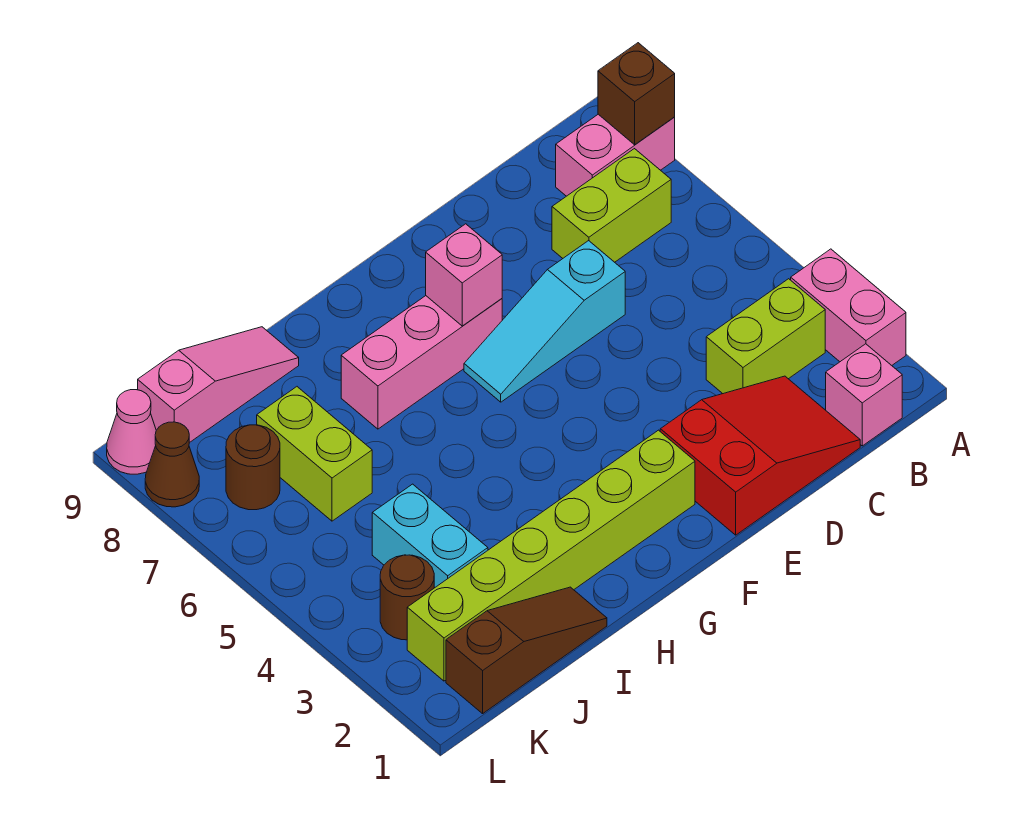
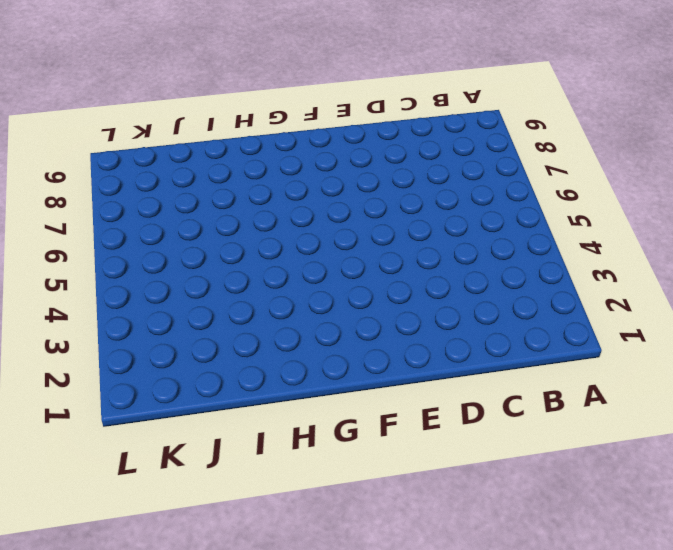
none -> pink 1x2 brick [791,249,906,365]
none -> pink 1x2 brick [556,114,675,196]
none -> pink 1x1 brick [826,344,902,446]

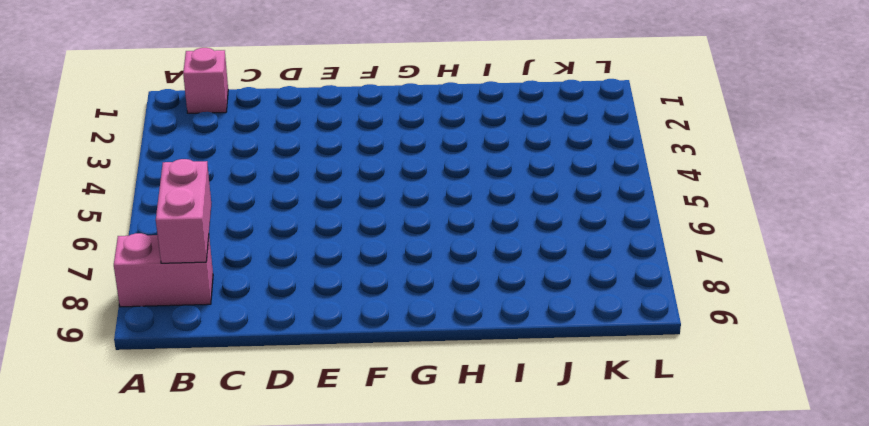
pink 1x2 brick [156,159,211,263] -> pink 1x2 brick moved to [791,249,906,365]
none -> lime 1x2 brick [706,279,825,394]
none -> lime 1x2 brick [552,149,671,262]
none -> red 2x3 slope [660,376,860,535]

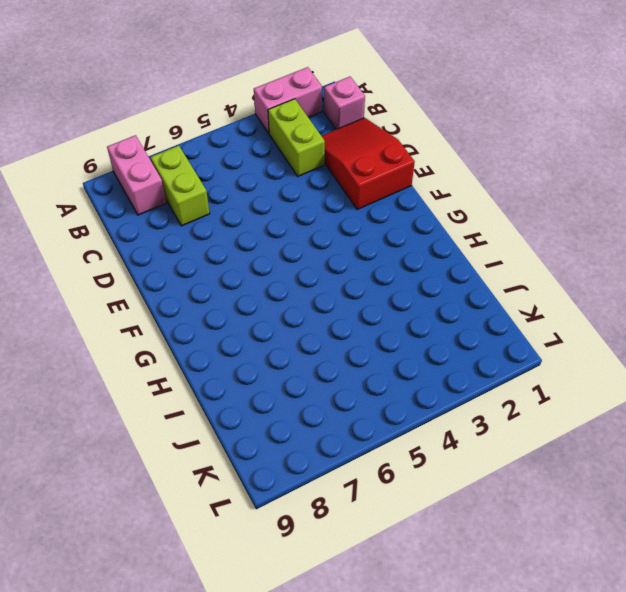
none -> cyan 1x3 slope [464,241,625,402]
none -> lime 1x6 brick [407,430,695,681]
none -> pink 1x3 brick [341,296,502,429]

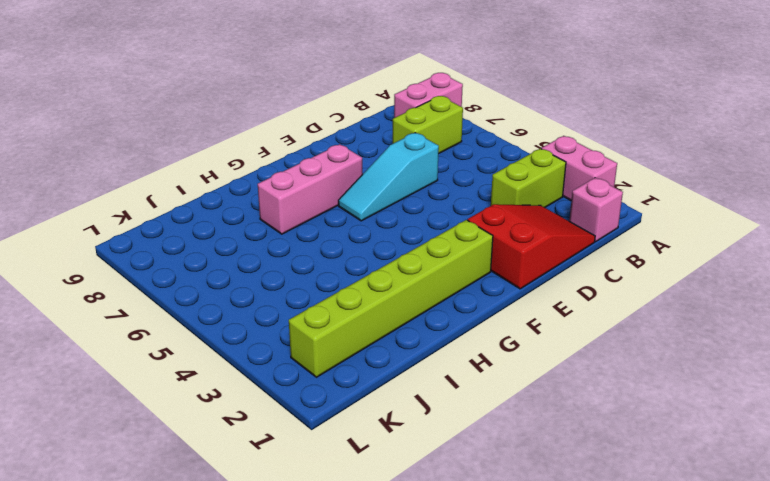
none -> brown 1x3 slope [446,587,607,714]
none -> pink 1x3 slope [138,327,299,443]
none -> cyan 1x2 brick [372,484,488,588]

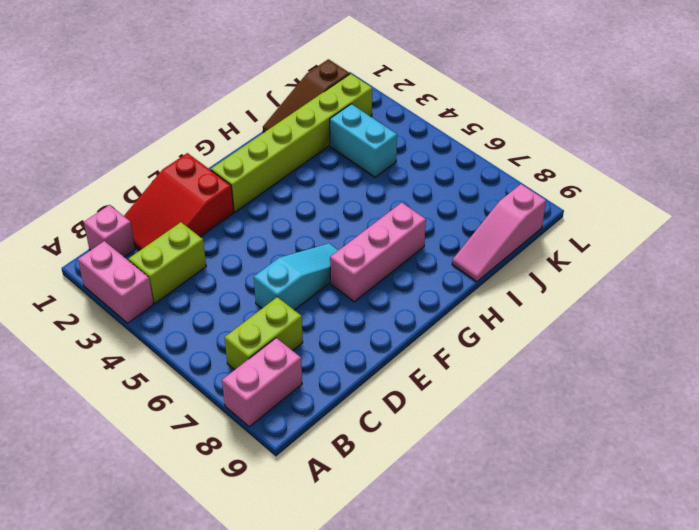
none -> lime 1x2 brick [257,387,372,521]
none -> brown 1x1 round brick [380,555,434,640]
none -> brown 1x1 round brick [226,425,280,510]

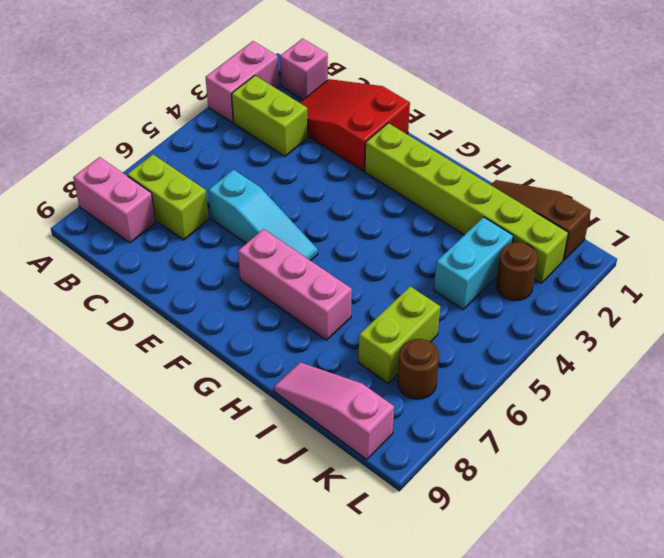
none -> brown 1x1 cone [145,422,199,507]
none -> pink 1x1 cone [107,390,156,474]
none -> brown 1x1 brick [598,43,675,145]

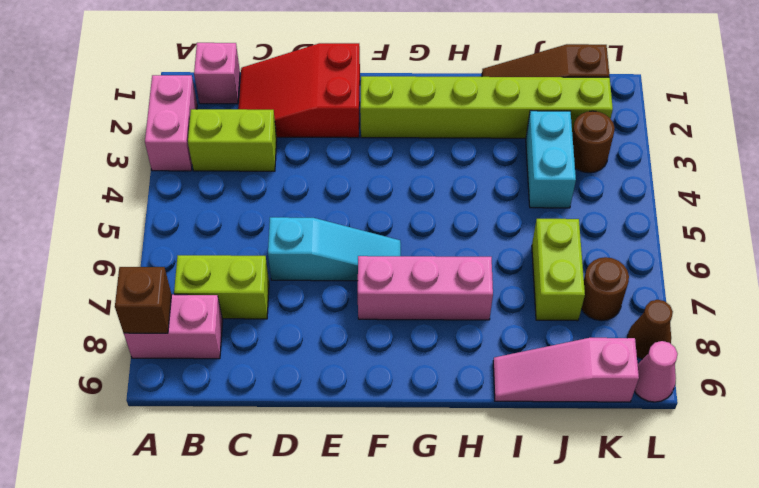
none -> pink 1x1 brick [426,224,502,326]

